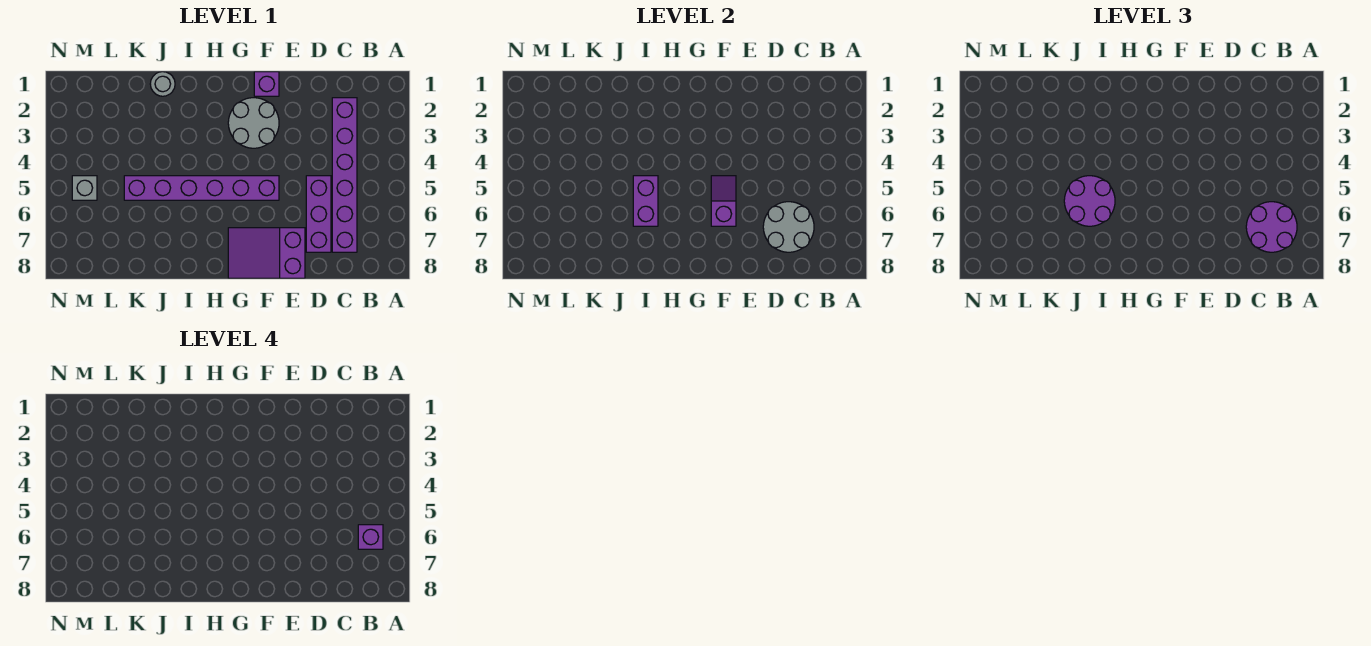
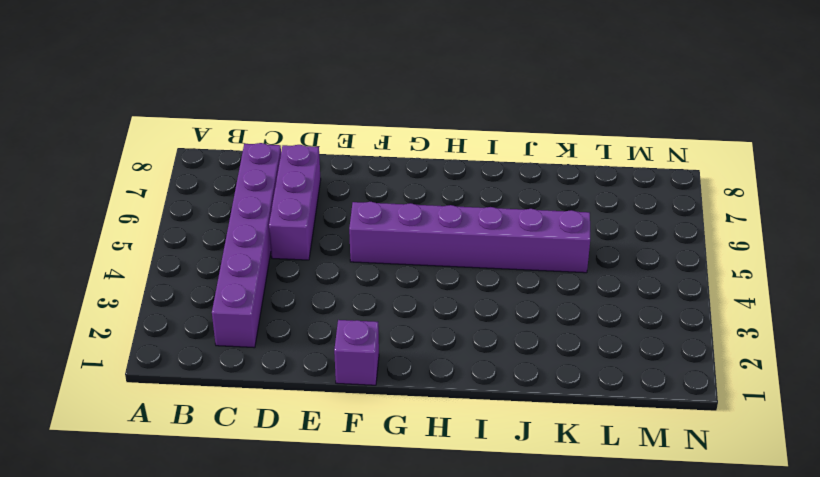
none -> purple 2x3 slope [228,228,305,278]
none -> grey 2x2 round brick [228,98,279,148]
none -> grey 1x1 round brick [150,72,175,96]

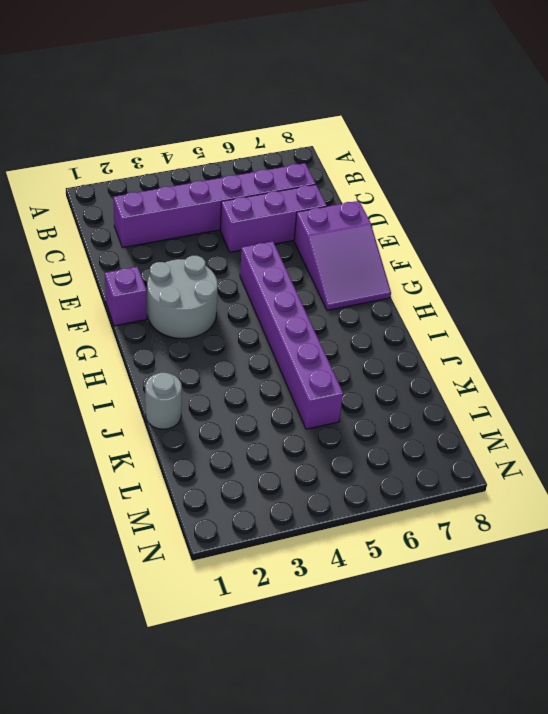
none -> grey 1x1 brick [72,176,97,200]
none -> grey 2x2 round brick [763,202,814,252]
none -> purple 1x2 slope [711,176,736,226]

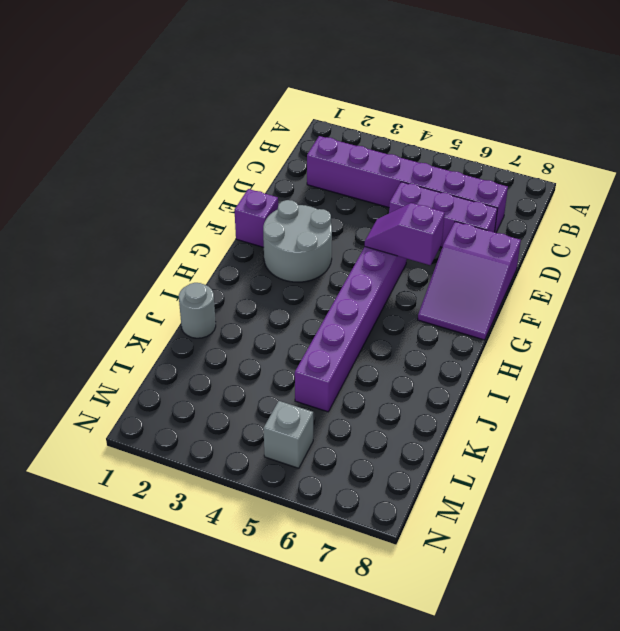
none -> grey 2x2 round brick [763,202,814,252]
none -> purple 1x2 brick [633,176,658,226]
none -> purple 2x2 round brick [1246,202,1297,252]

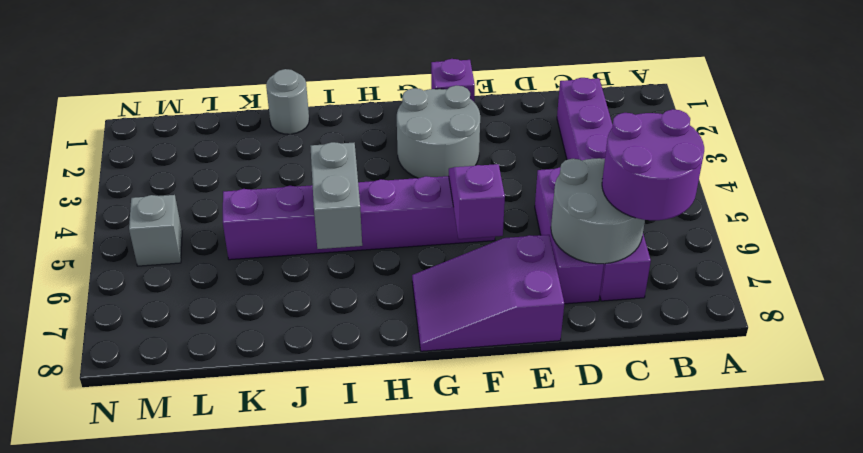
grey 1x2 brick [310,142,362,249] -> purple 1x2 brick [633,176,658,226]
none -> purple 2x2 round brick [1064,176,1115,226]
none -> purple 1x1 brick [358,525,383,549]

